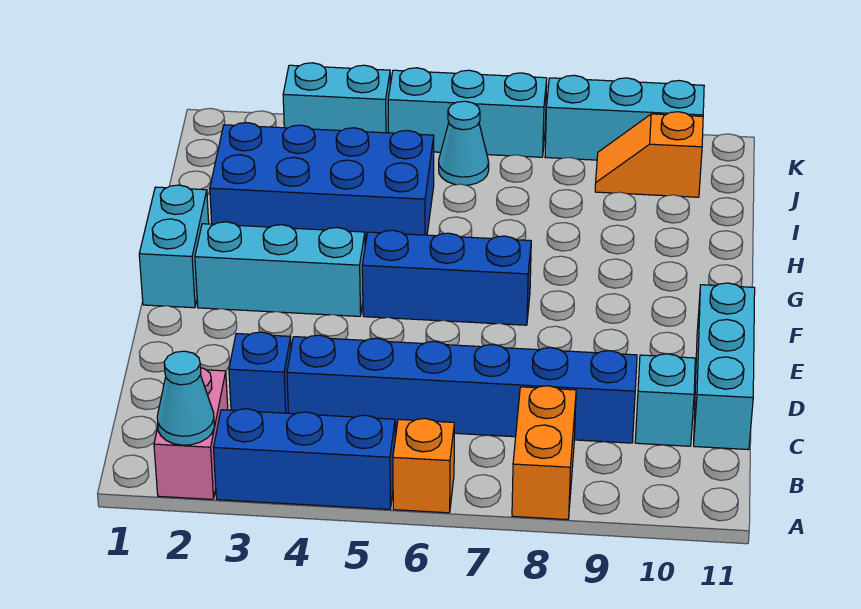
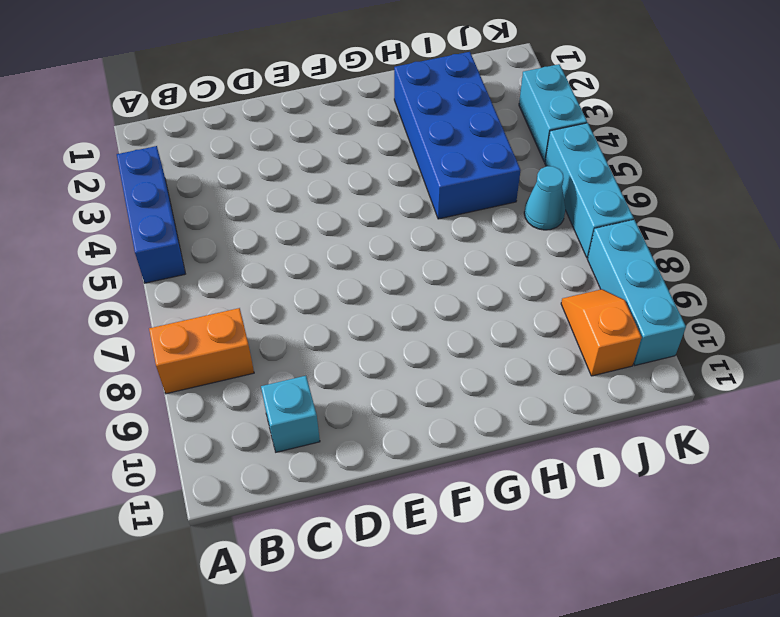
none -> pink 1x2 brick [154,368,228,499]
none -> orange 1x1 brick [393,418,454,513]
none -> blue 1x1 brick [229,332,291,413]

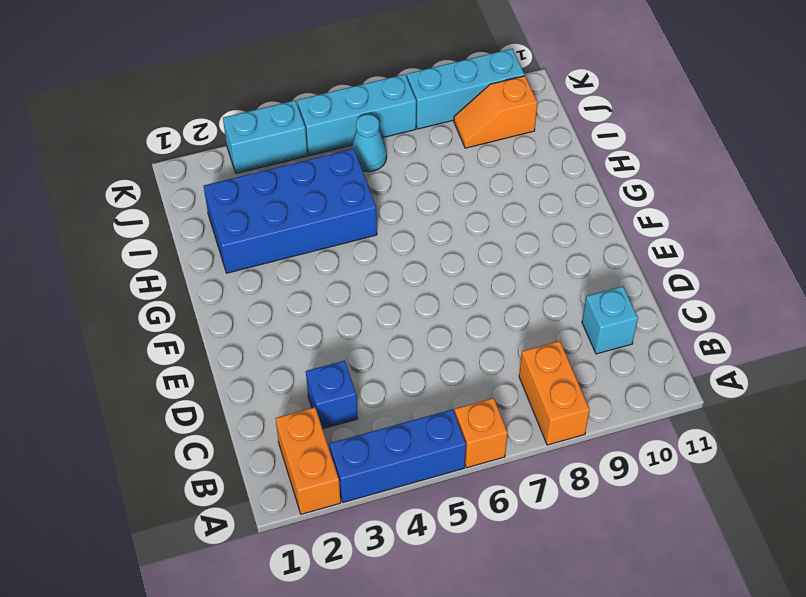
orange 1x2 brick [275,407,341,514] -> pink 1x2 brick [154,368,228,499]
none -> blue 1x6 brick [287,335,637,443]
none -> cyan 1x3 brick [694,283,755,450]
none -> cyan 1x2 brick [139,185,209,308]

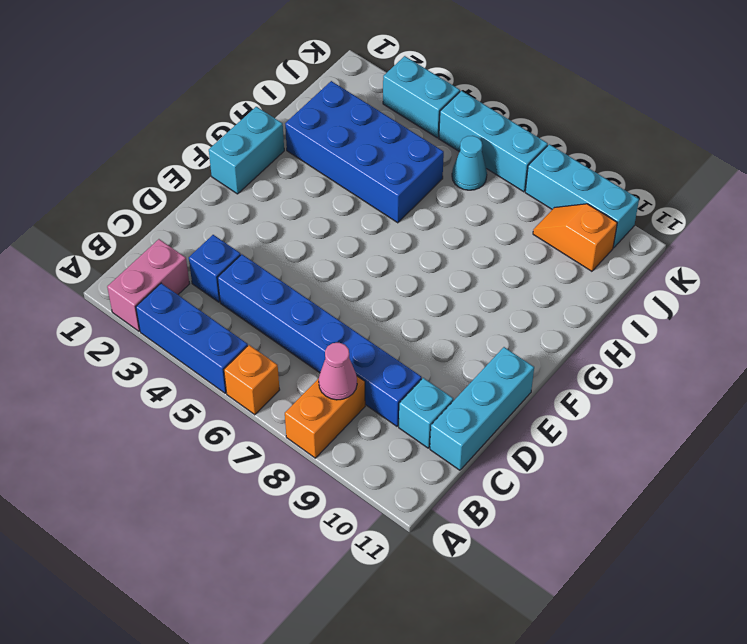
pink 1x1 cone [319,343,357,400] -> none
none -> cyan 1x3 brick [195,222,365,316]
none -> blue 1x3 brick [362,230,531,325]
none -> cyan 1x1 cone [157,351,214,445]

